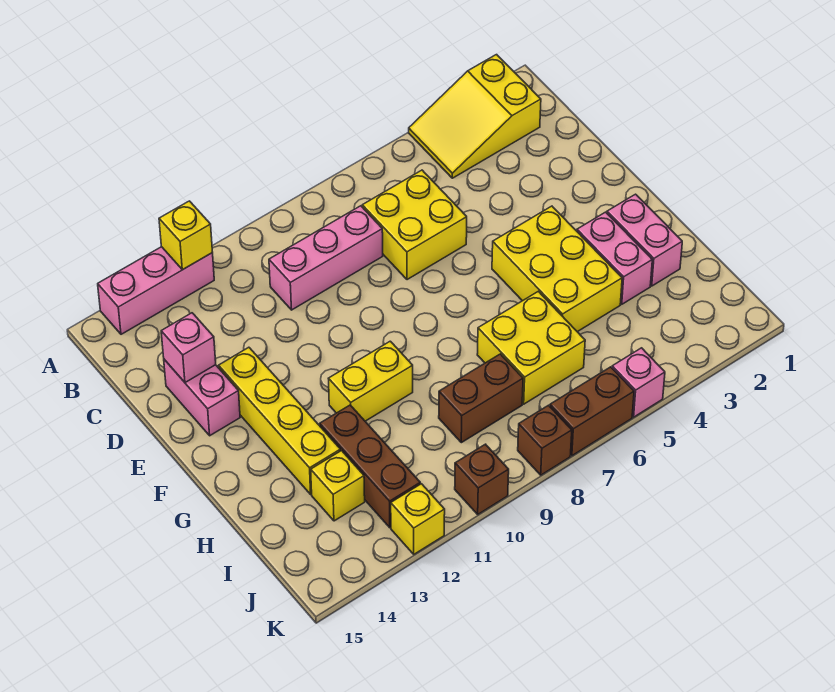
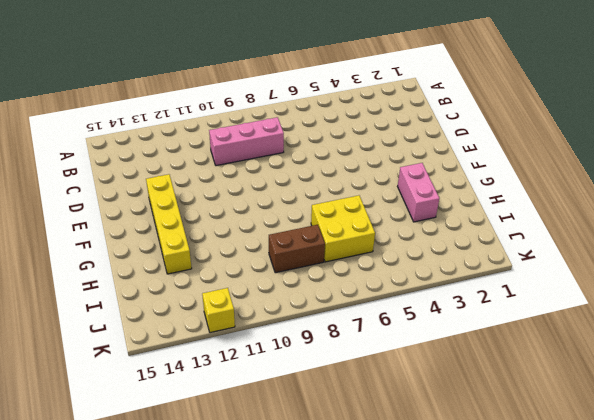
none -> yellow 2x3 slope [409,55,541,178]
none -> pink 1x3 brick [98,247,214,334]
none -> yellow 2x2 brick [362,170,467,280]

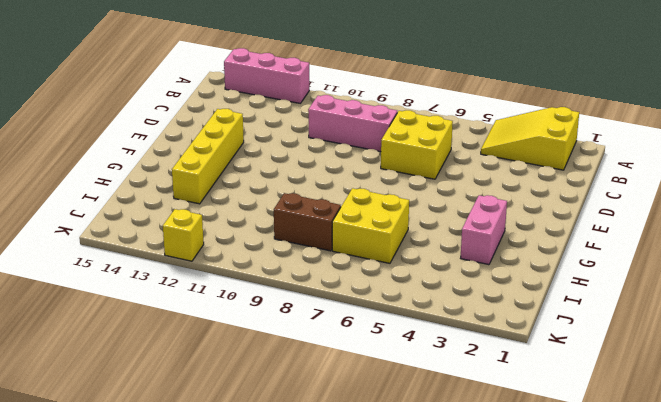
none -> pink 1x2 brick [164,360,240,436]
none -> yellow 2x3 brick [492,206,622,332]
none -> pink 1x2 brick [607,194,682,286]

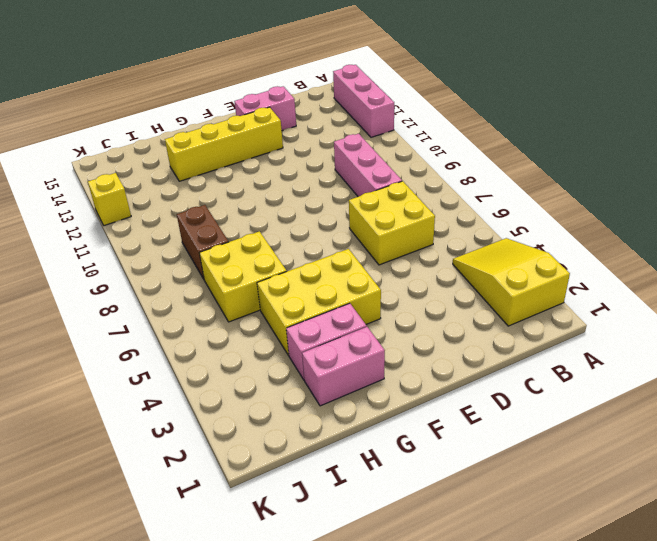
none -> yellow 1x2 brick [328,341,413,421]
none -> brown 1x3 brick [320,405,420,528]
none -> yellow 1x1 brick [311,451,365,521]

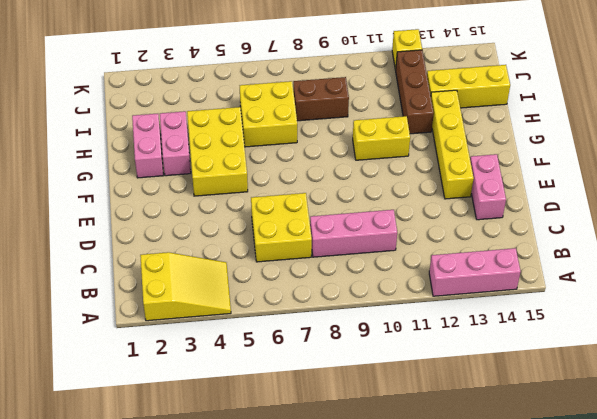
yellow 1x3 brick [427,65,510,108] -> yellow 1x1 brick [311,451,365,521]
none -> pink 1x1 brick [612,348,665,417]
none -> brown 1x2 brick [550,367,634,456]
none -> brown 1x1 brick [518,405,572,475]

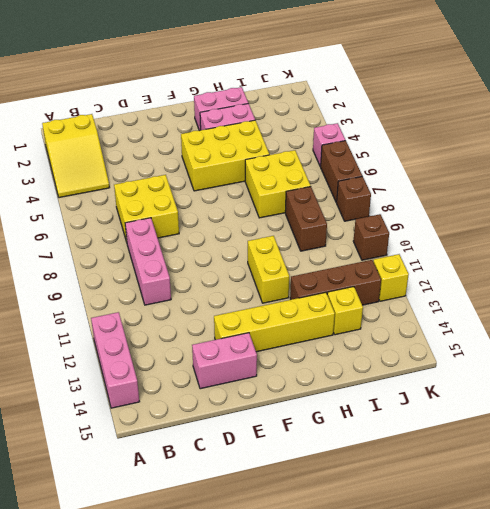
none -> yellow 1x1 brick [159,201,212,270]
none -> pink 1x1 brick [161,313,216,383]

